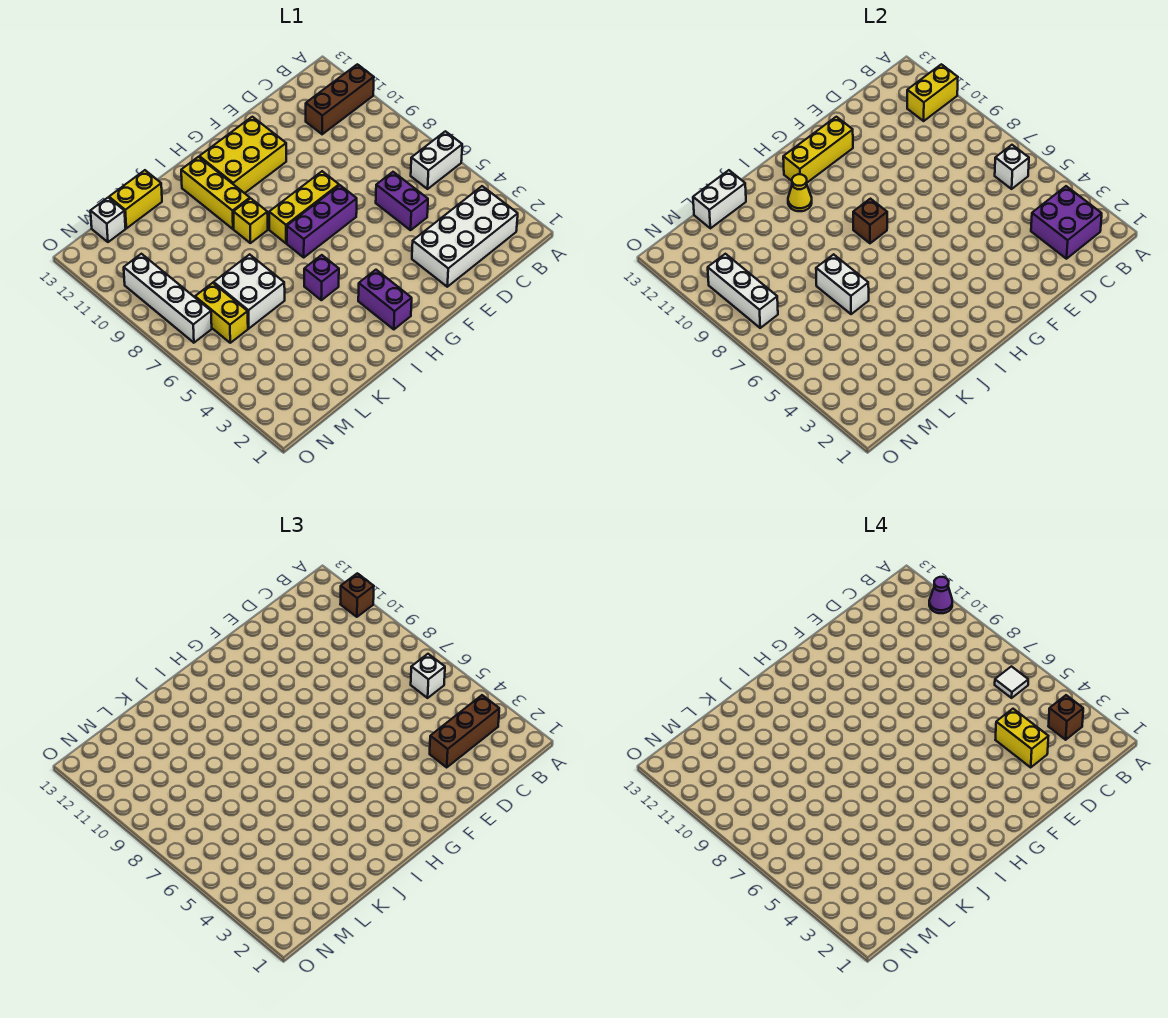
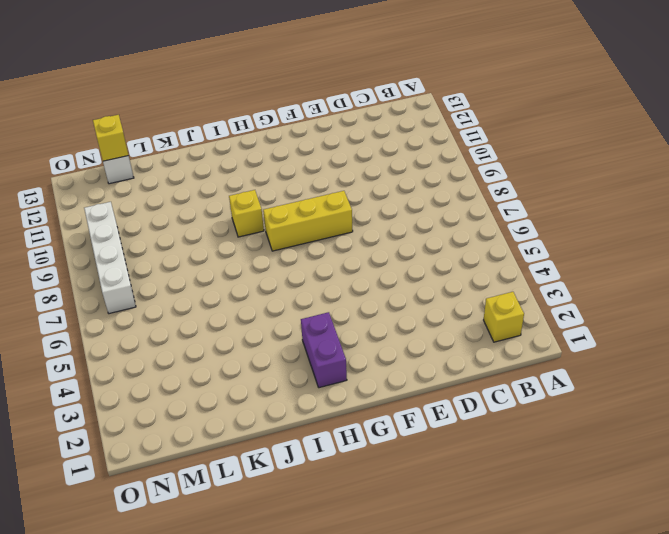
yellow 1x1 brick [484,292,524,342] -> white 2x4 brick [412,186,518,287]
yellow 1x1 brick [93,115,129,161] -> none
none -> white 1x2 brick [411,131,462,189]
none -> brown 1x3 brick [306,64,374,134]
none -> purple 1x2 brick [376,172,428,230]
none -> purple 1x3 brick [287,185,357,257]

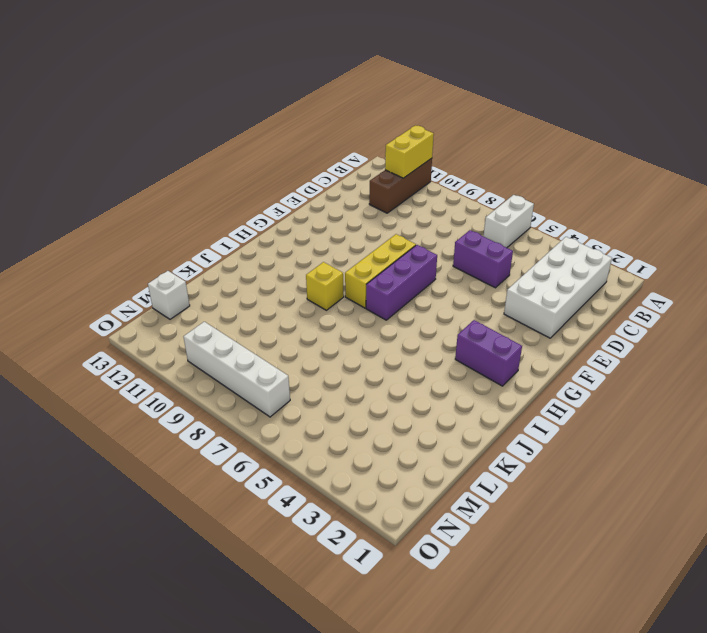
none -> yellow 2x3 brick [199,117,286,193]
none -> purple 1x1 brick [304,255,339,300]
none -> yellow 1x3 brick [181,157,250,229]
none -> white 2x2 brick [214,254,285,328]

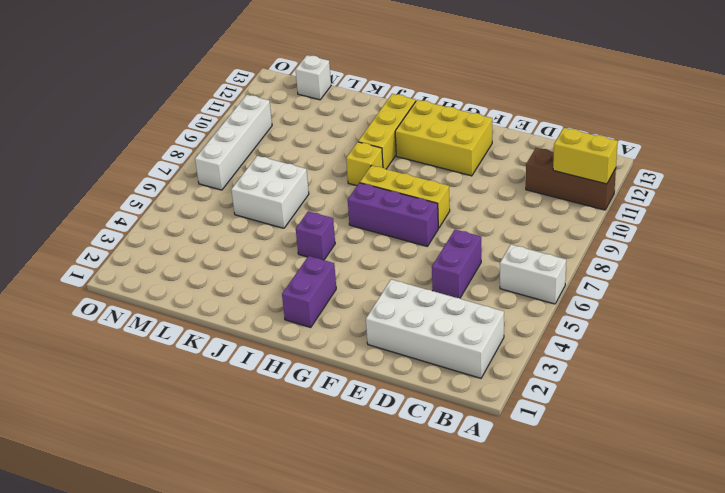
none -> yellow 1x2 brick [109,170,162,228]
none -> yellow 1x2 brick [195,283,248,343]
none -> purple 2x2 brick [1031,186,1102,259]
none -> white 1x1 brick [995,145,1029,189]

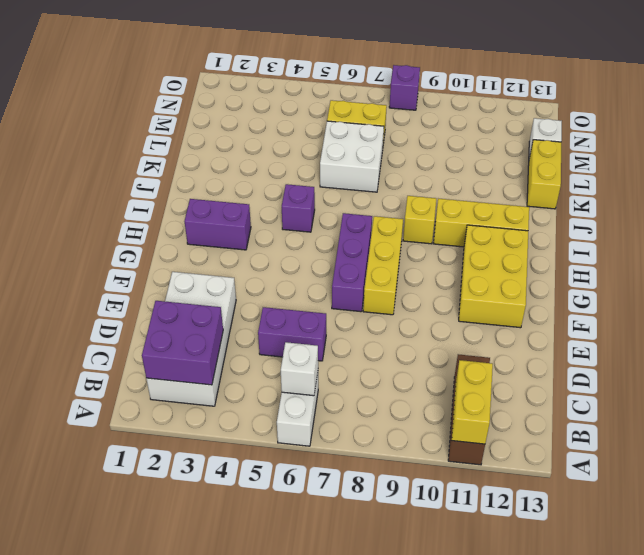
purple 1x1 brick [389,65,420,110] -> none
none -> white 1x4 brick [124,254,212,343]
none -> yellow 1x3 brick [783,117,853,182]
none -> brown 1x1 brick [853,199,887,243]
none -> yellow 1x1 cone [788,174,812,211]

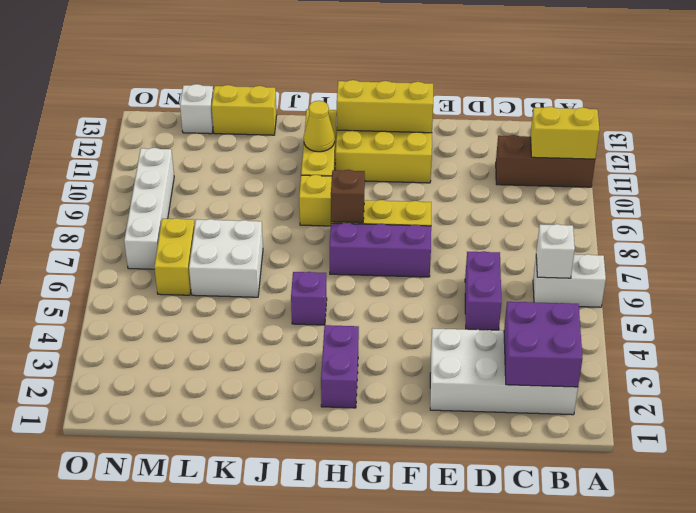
none -> white 1x2 brick [816,254,869,314]
none -> white 1x2 brick [693,170,746,228]
none -> white 1x3 brick [708,254,778,328]
none -> brown 1x1 brick [340,573,374,617]

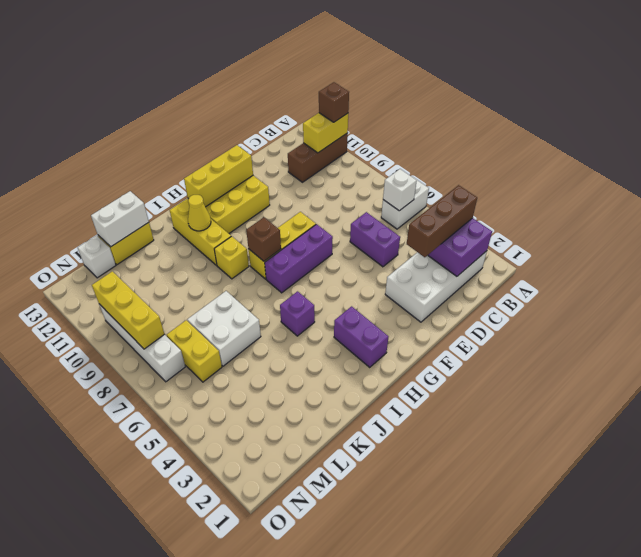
yellow 1x3 brick [92,271,164,349] -> white 1x3 brick [708,254,778,328]
none -> white 1x2 brick [816,254,869,314]
none -> white 1x1 brick [411,654,445,698]
none -> purple 1x1 cone [929,577,952,613]
none -> brown 1x1 brick [1048,695,1083,740]

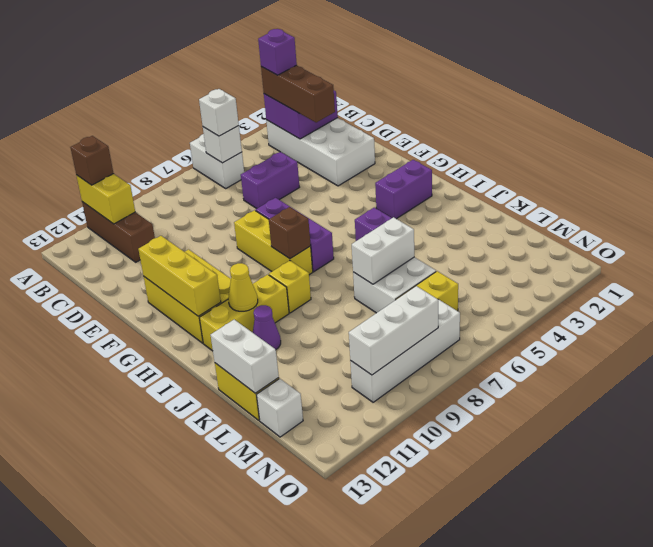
purple 1x1 brick [258,29,297,75] -> brown 1x1 brick [1048,695,1083,740]
purple 1x1 cone [253,305,281,350] -> purple 1x1 cone moved to [929,577,952,613]
none -> white 1x1 tile [995,667,1028,698]
none -> yellow 1x2 brick [996,709,1048,767]

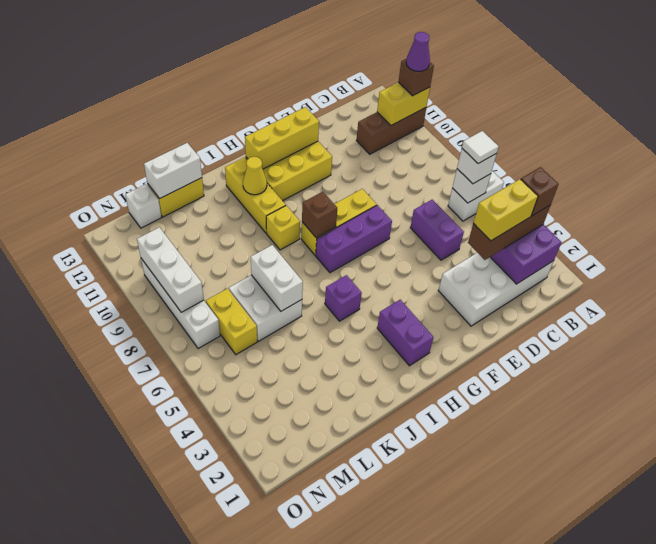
yellow 1x2 brick [473,179,538,241] -> yellow 1x2 brick turned to [996,709,1048,767]

